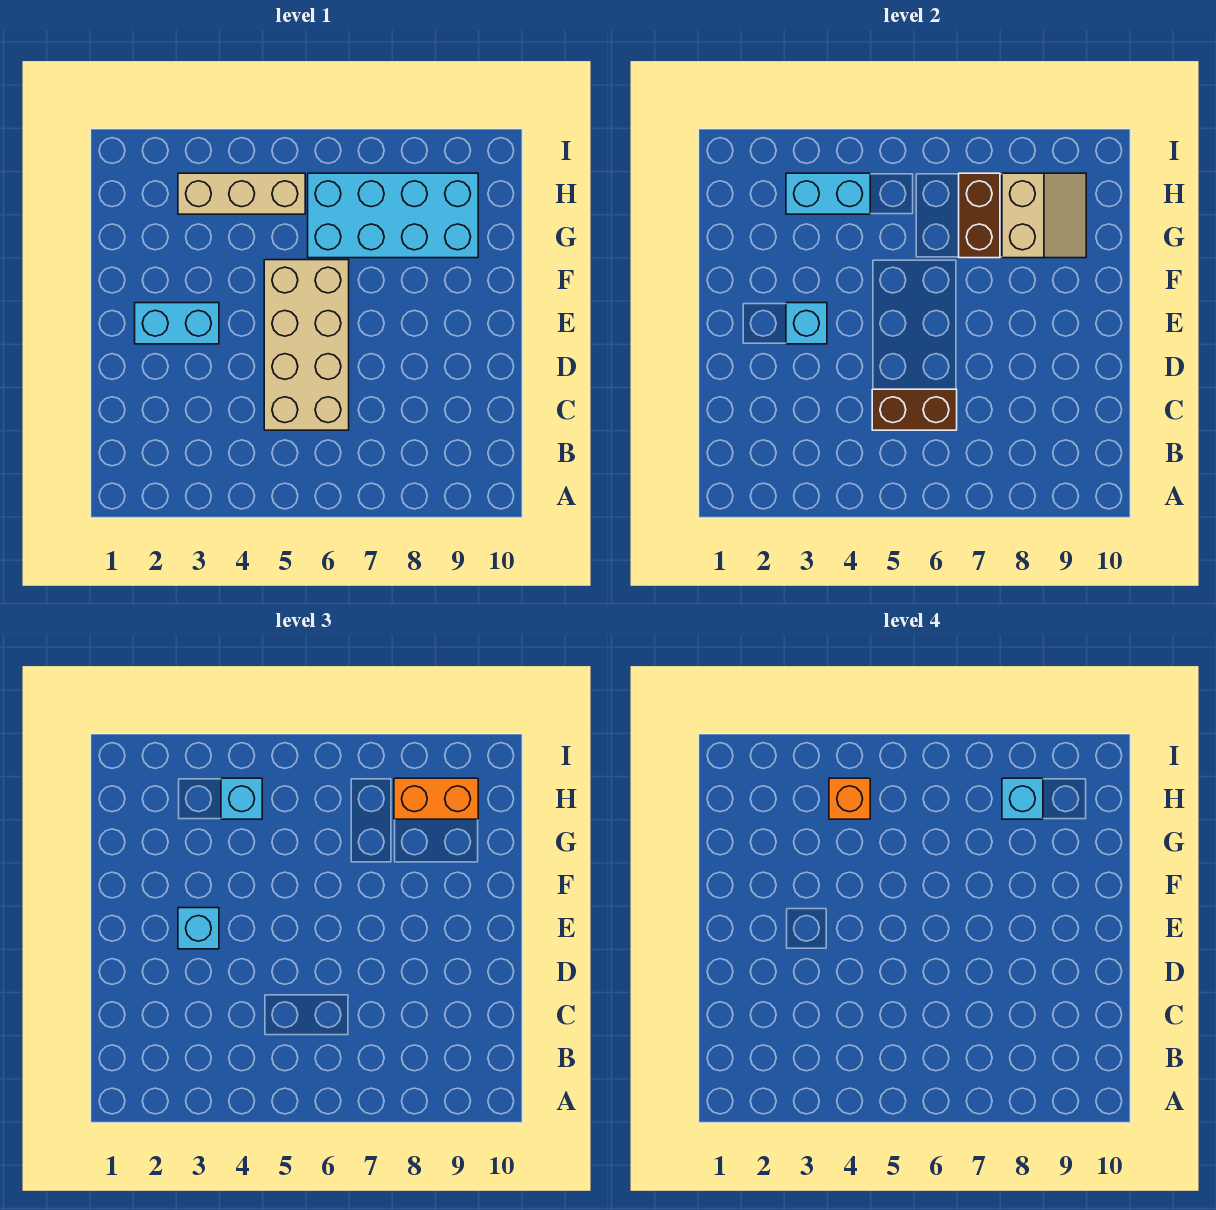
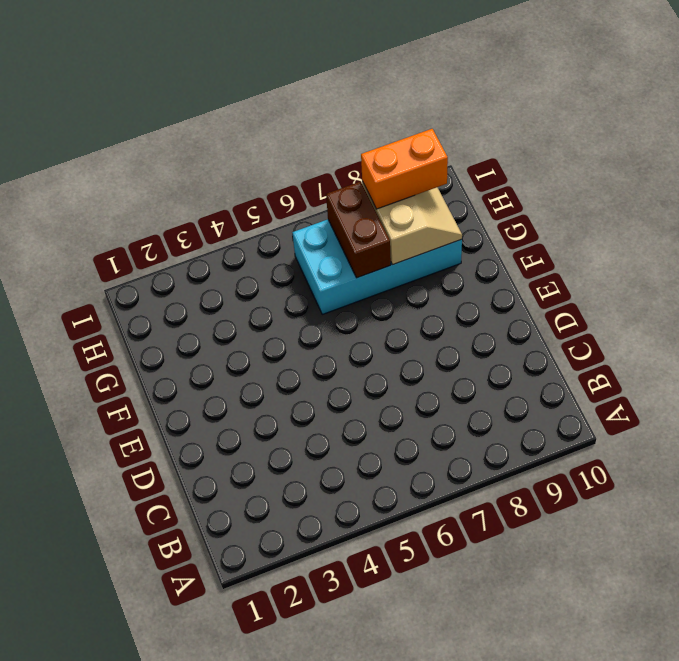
none -> tan 2x4 brick [264,260,349,430]
none -> cyan 1x2 brick [135,303,219,344]
none -> tan 1x3 brick [178,173,305,214]

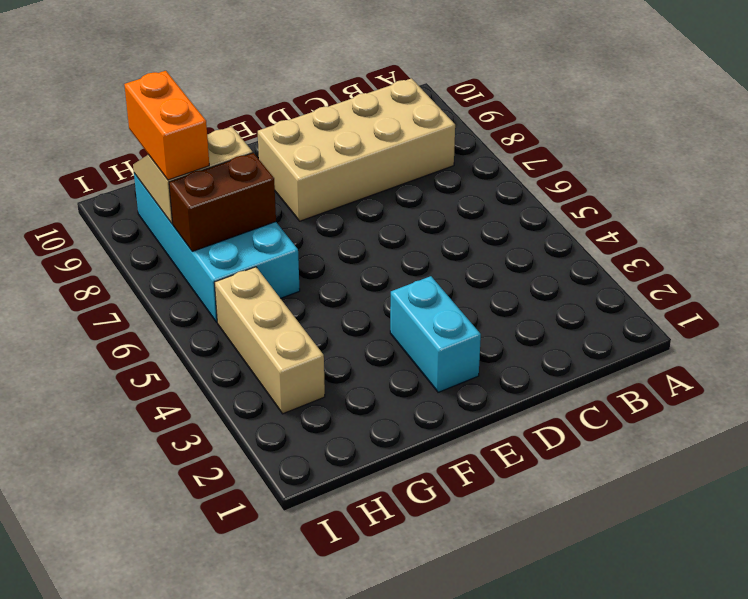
tan 2x4 brick [258,78,455,221] -> tan 2x4 brick moved to [264,260,349,430]
none -> brown 1x2 brick [872,389,957,430]
none -> cyan 1x1 brick [786,303,827,344]
none -> cyan 1x2 brick [786,173,870,214]

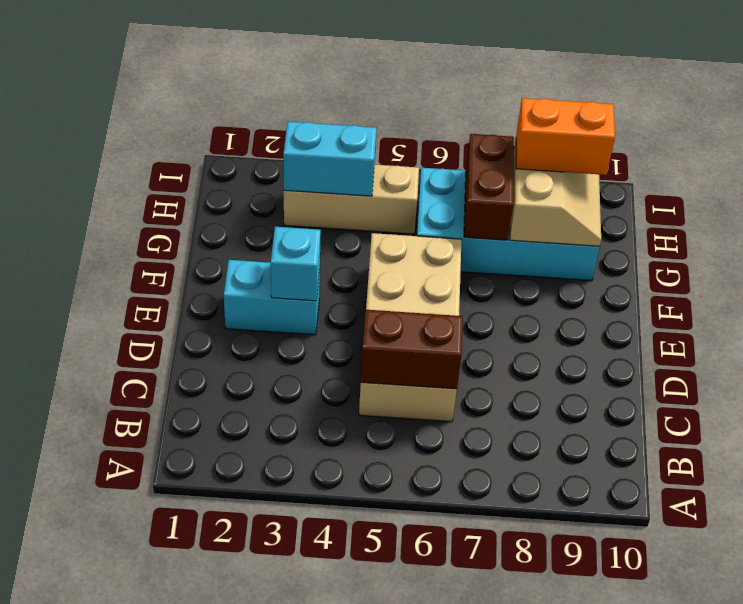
none -> cyan 1x1 brick [178,908,219,949]
none -> cyan 1x1 brick [221,778,262,819]
none -> orange 1x1 brick [829,778,870,819]

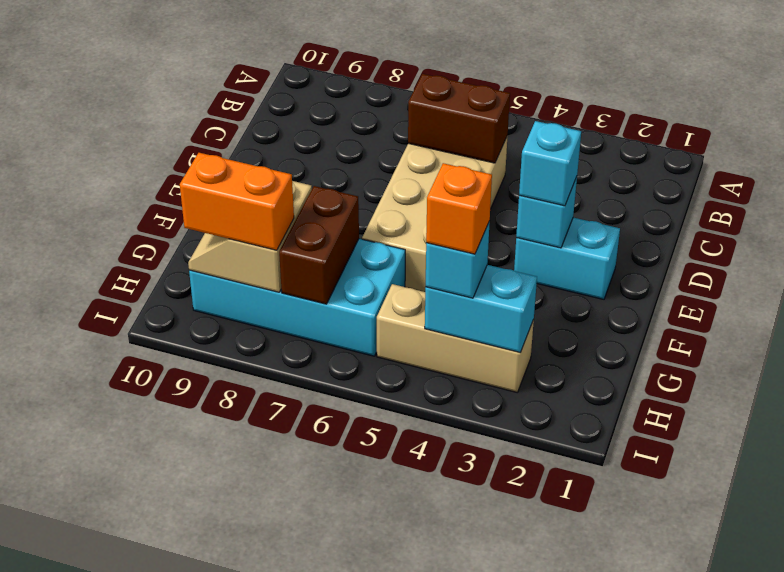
none -> cyan 1x1 brick [1002,778,1043,819]

